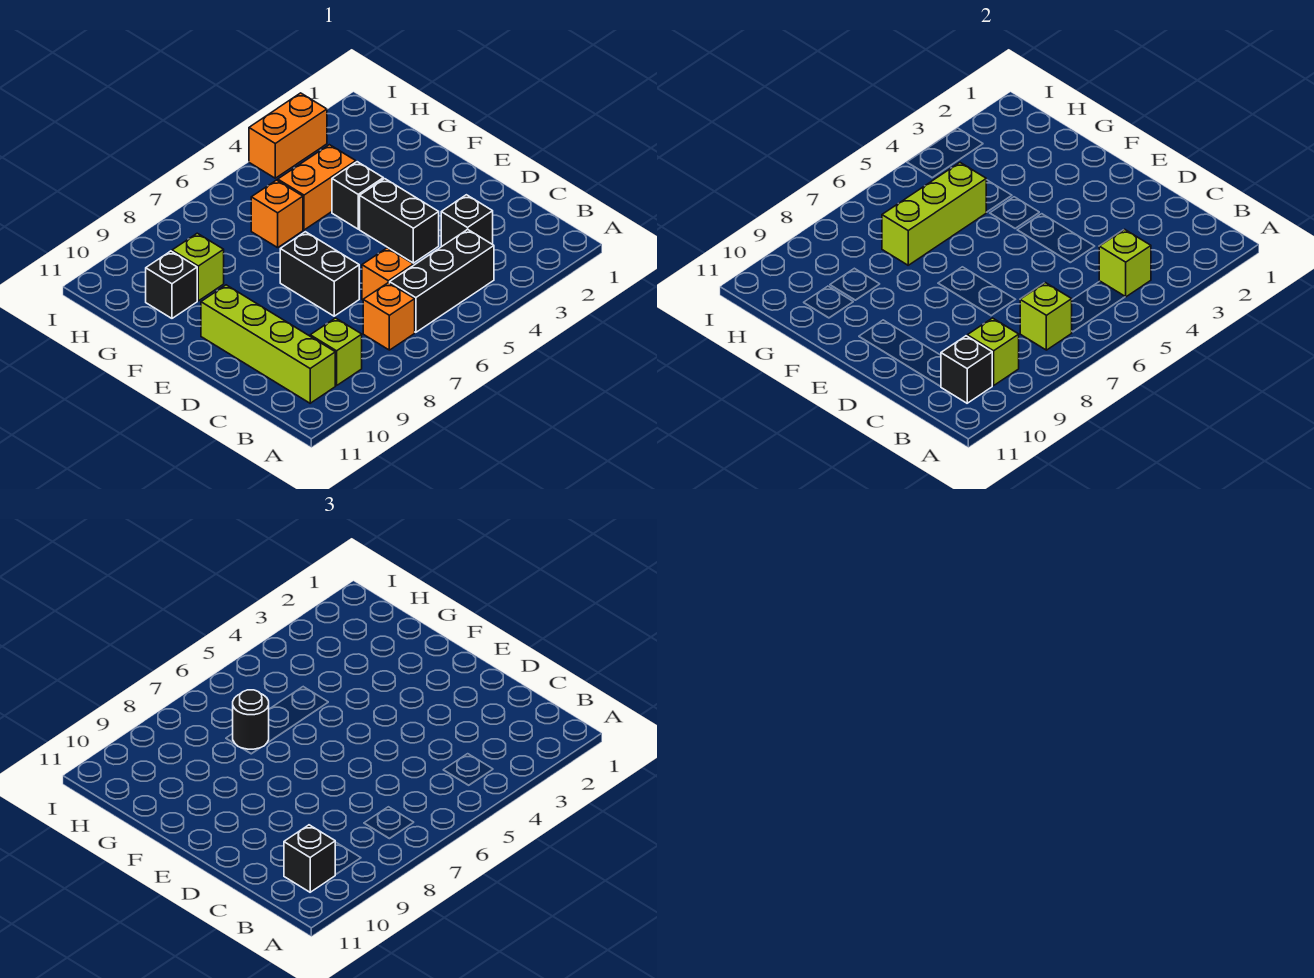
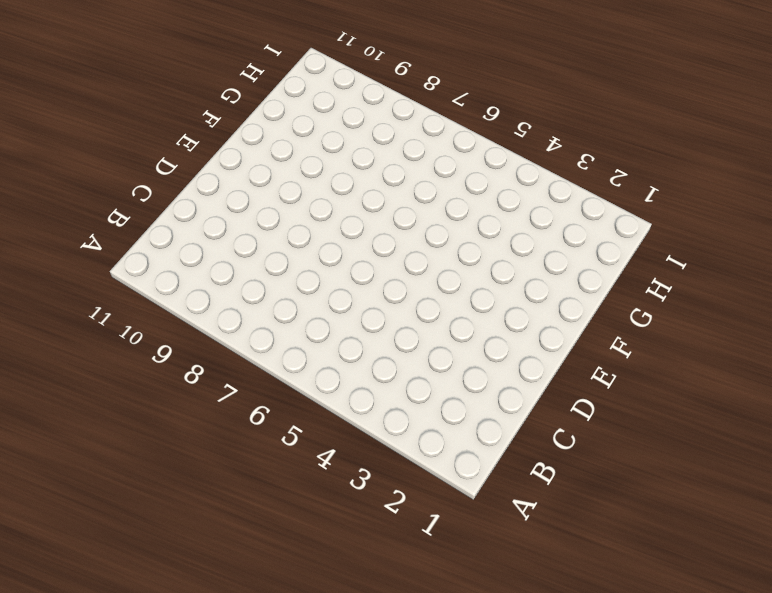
none -> black 1x3 brick [390,229,494,332]
none -> orange 1x1 brick [363,283,415,350]
none -> lime 1x1 brick [310,318,362,386]

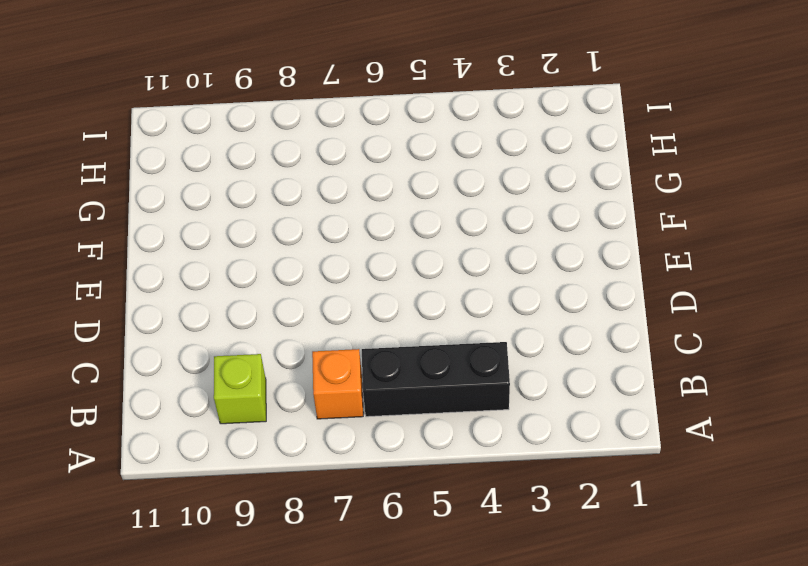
none -> lime 1x4 brick [201,285,335,403]
none -> black 1x1 brick [441,195,493,246]
none -> orange 1x1 brick [362,248,413,300]

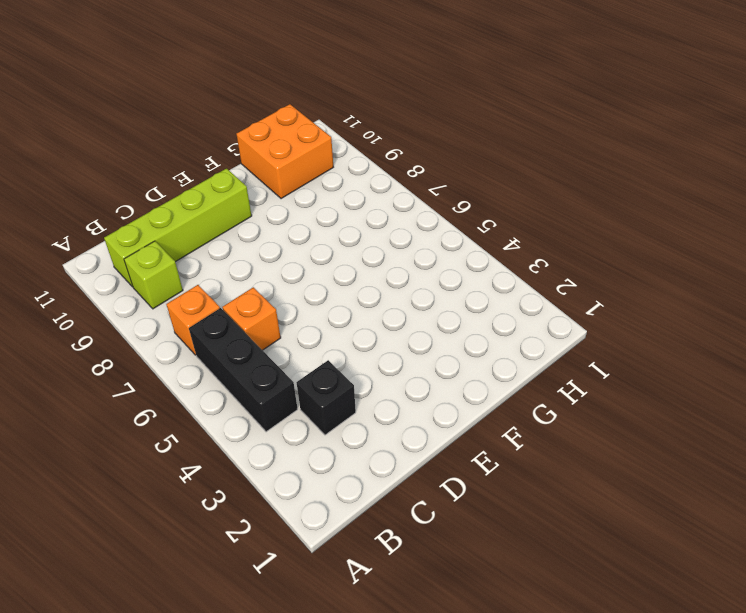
orange 2x2 brick [236,104,333,199] -> black 1x1 brick [146,251,197,318]
none -> black 1x2 brick [360,179,439,263]
none -> black 1x2 brick [280,232,359,316]
none -> black 1x1 brick [332,162,383,229]

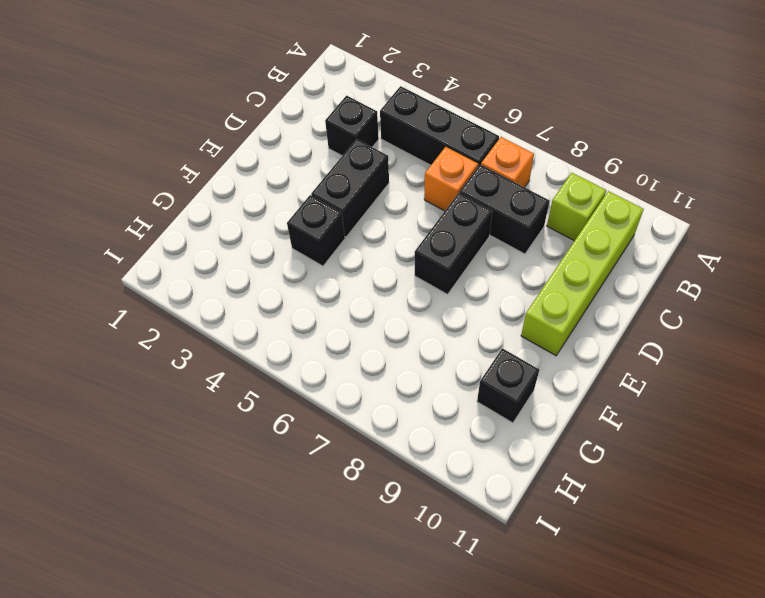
black 1x2 brick [460,165,550,254] -> none
none -> orange 1x2 brick [278,145,356,230]
none -> orange 1x1 brick [251,180,303,248]
none -> lime 1x1 brick [172,233,224,301]

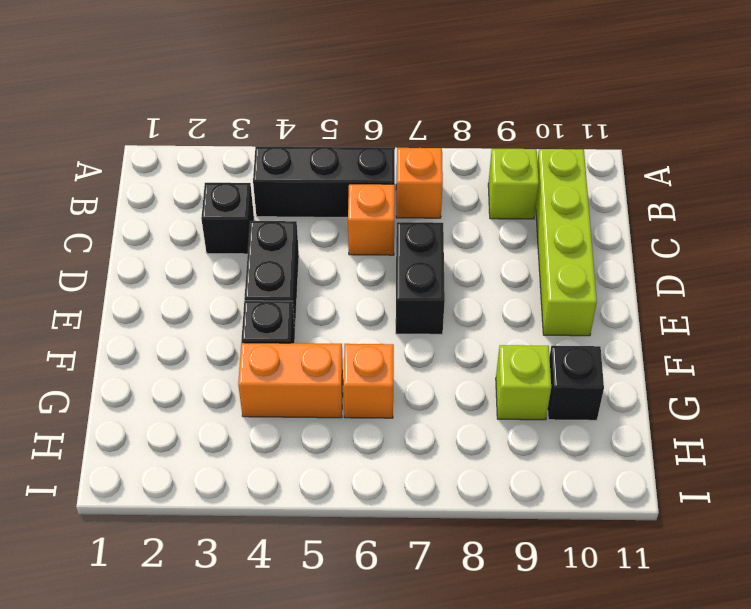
none -> orange 1x2 brick [249,93,327,178]
none -> lime 1x1 brick [1099,229,1151,297]
none -> lime 1x1 brick [1020,283,1072,350]

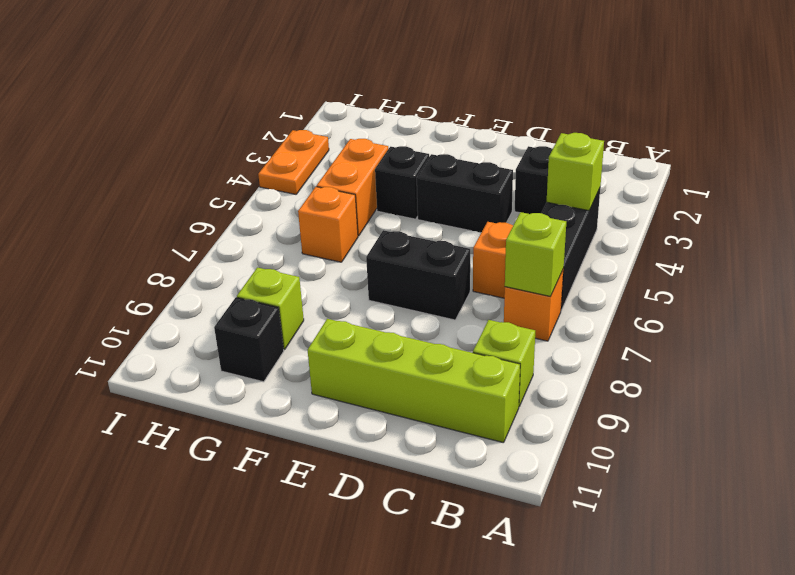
orange 1x2 plate [258,130,329,194] -> orange 1x2 brick [249,93,327,178]
none -> lime 1x1 brick [967,318,1019,386]
none -> black 1x1 brick [941,336,992,403]
none -> lime 1x3 brick [882,163,986,265]

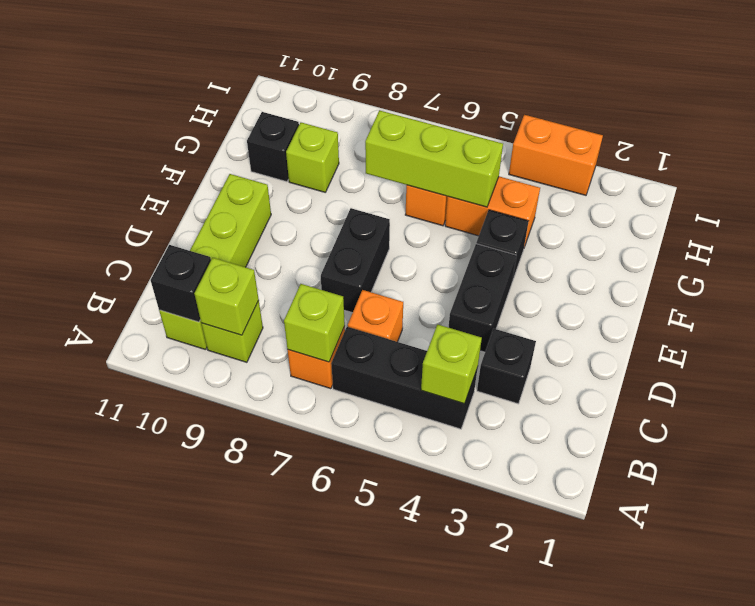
none -> black 1x1 brick [284,825,336,892]
none -> black 1x1 round brick [233,690,269,749]

